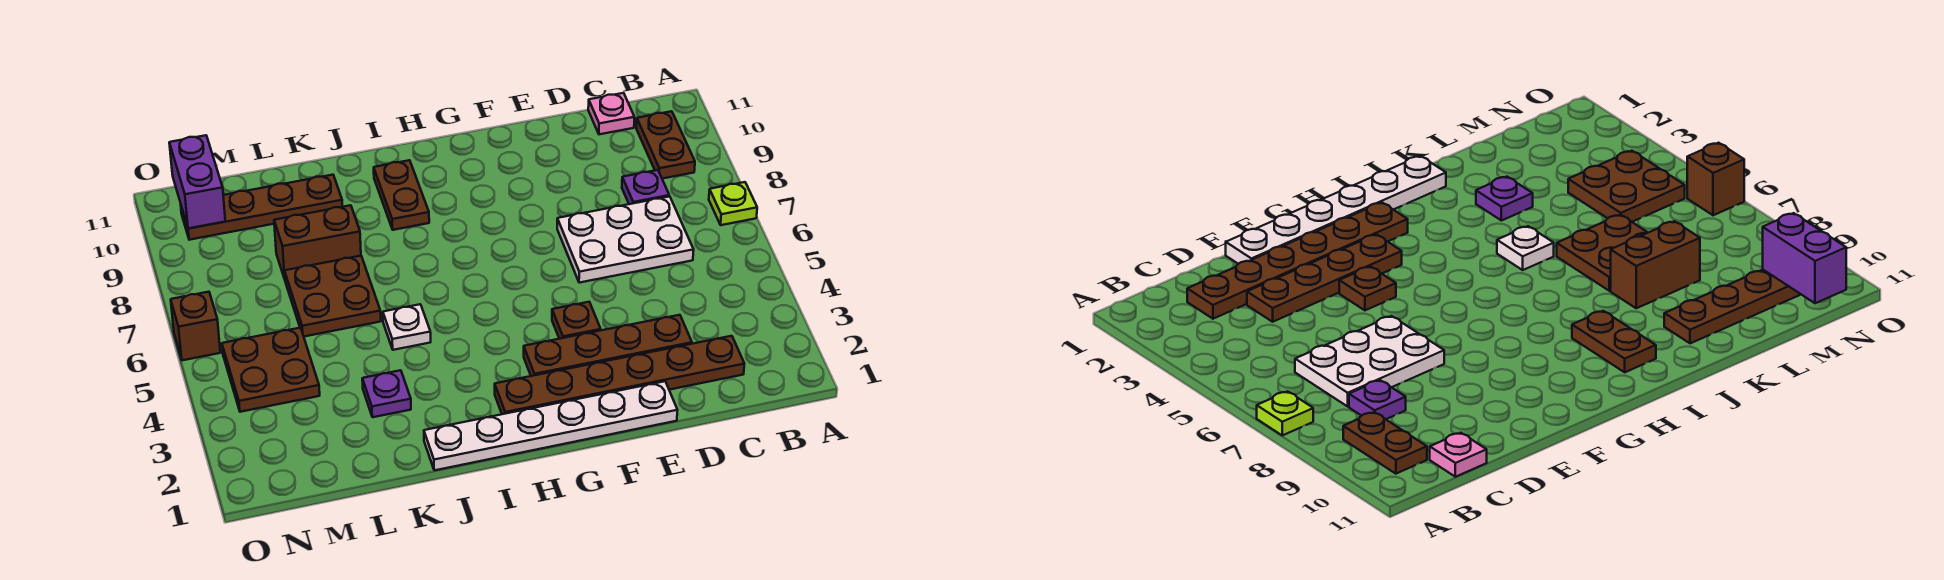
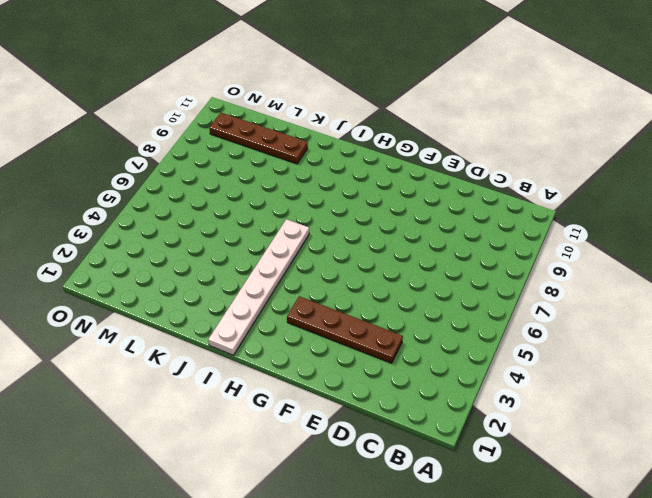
white 1x6 plate [208,219,309,355] -> white 1x6 plate turned to [424,381,677,470]
none -> lime 1x1 plate [709,182,757,225]
none -> brown 1x2 plate [636,111,695,179]
none -> brown 1x6 plate [495,336,744,414]

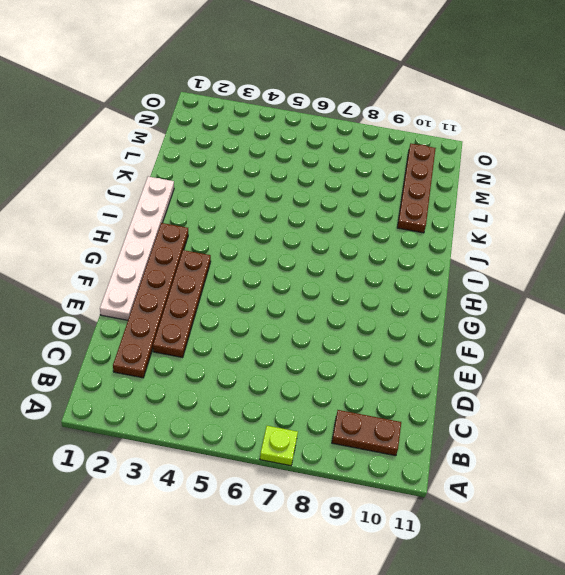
none -> white 2x3 plate [557,196,694,283]
none -> purple 1x1 plate [622,170,669,204]
none -> pink 1x1 plate [588,93,634,134]

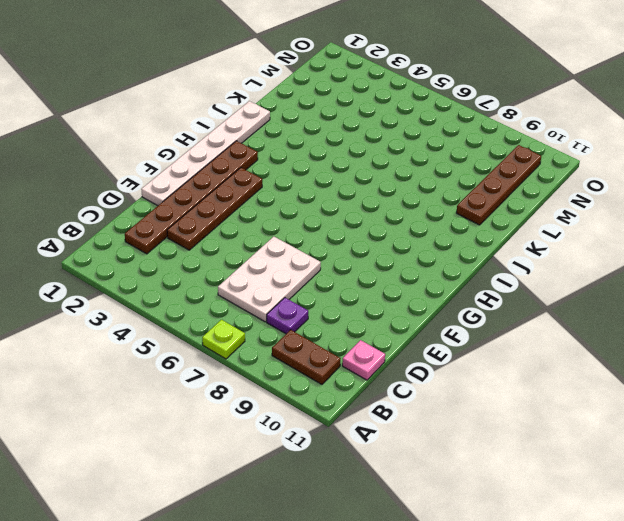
none -> brown 1x1 plate [552,302,601,339]
none -> brown 1x2 plate [374,160,429,230]
none -> white 1x1 plate [383,304,431,350]

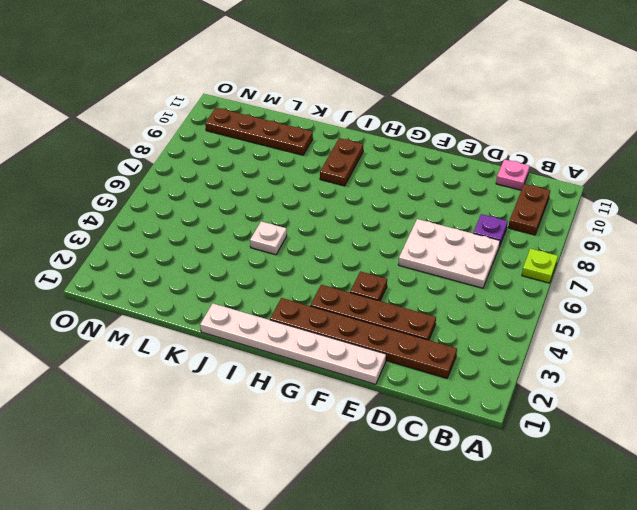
none -> purple 1x1 plate [362,370,411,417]
none -> brown 2x2 plate [285,256,381,337]
none -> brown 1x2 brick [274,205,361,279]

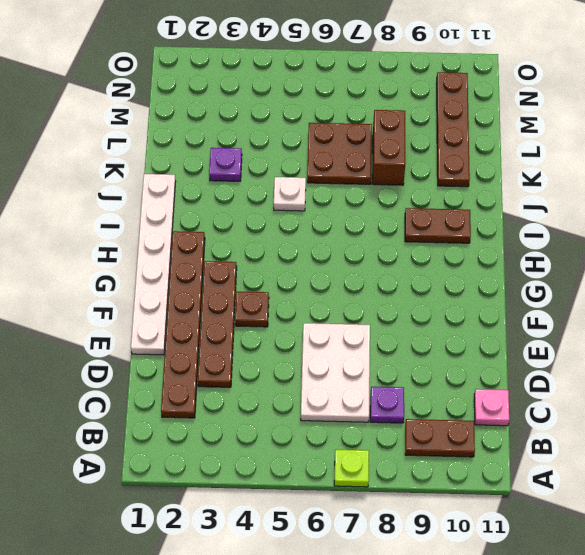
none -> brown 2x2 plate [222,328,320,412]
none -> brown 1x1 brick [171,292,220,360]
none -> purple 1x2 brick [169,135,225,229]

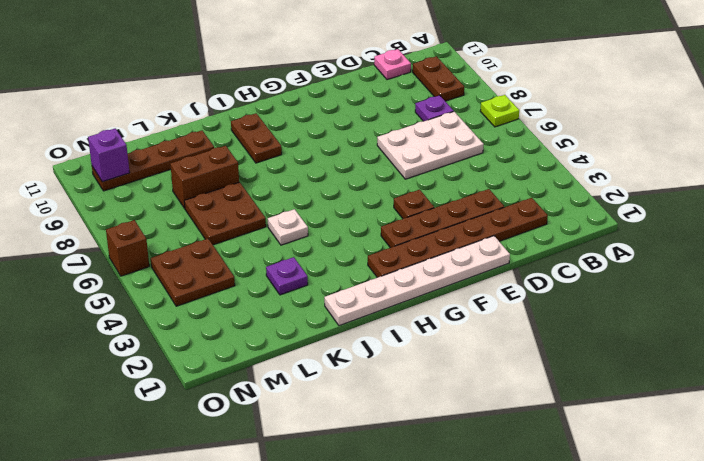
purple 1x1 brick [88,128,130,182] -> purple 1x2 brick [169,135,225,229]

